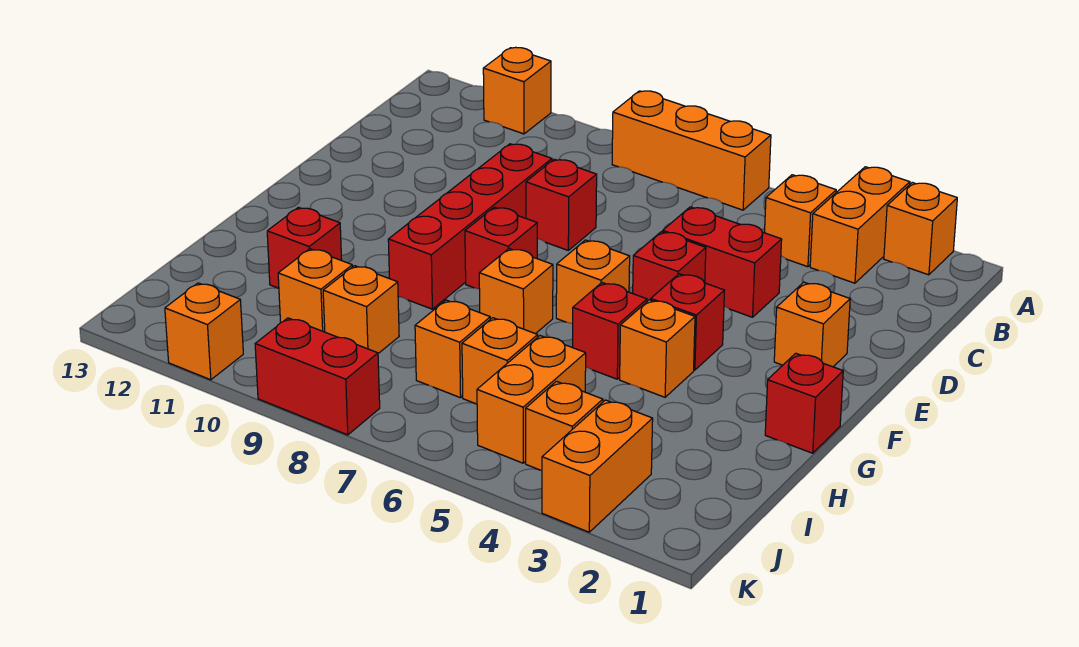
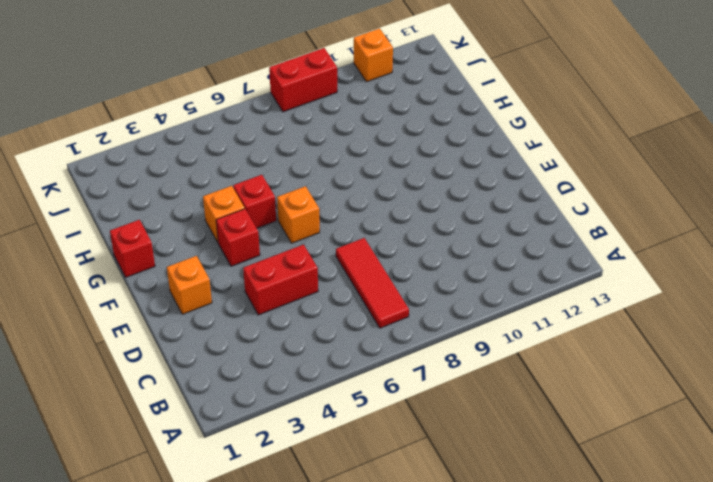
red 1x3 tile [336,238,409,328] -> none
none -> orange 1x1 brick [884,183,957,275]
none -> orange 1x2 brick [810,167,910,283]
none -> orange 1x3 brick [612,91,771,210]

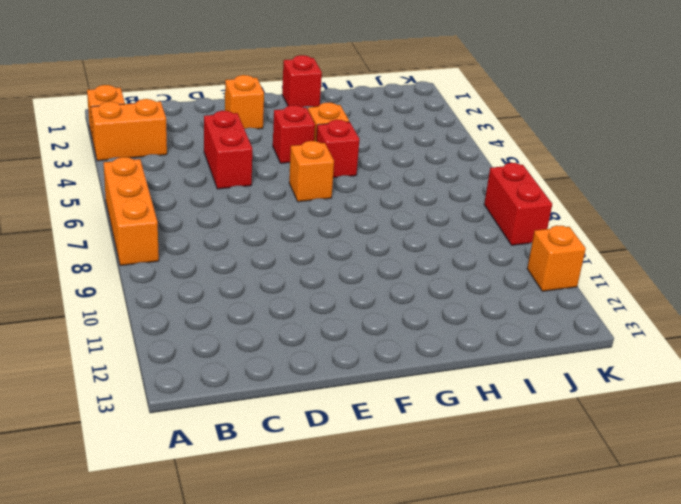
none -> orange 1x1 brick [483,47,551,134]
none -> orange 1x1 brick [765,175,836,267]
none -> red 1x1 brick [526,159,597,250]

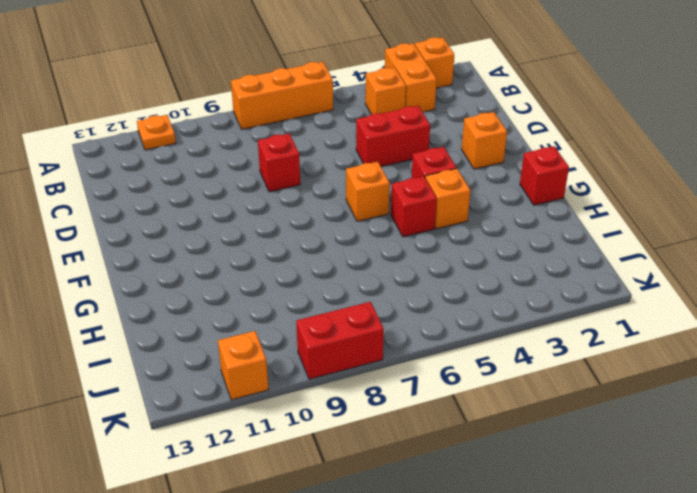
orange 1x1 plate [137,115,176,150] -> orange 1x1 brick [483,47,551,134]
none -> red 1x4 brick [388,144,552,309]
none -> red 1x1 brick [633,232,706,301]
none -> red 1x1 brick [465,207,537,289]

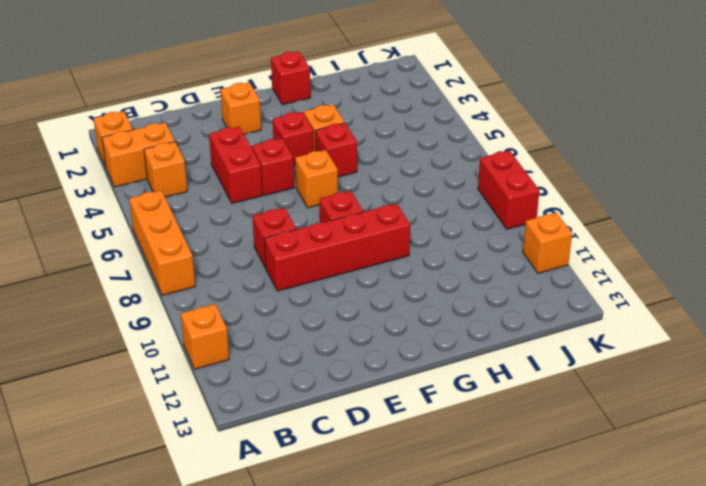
none -> orange 1x1 brick [479,249,553,334]
none -> red 1x1 brick [267,207,342,288]
none -> orange 1x2 brick [477,336,586,463]

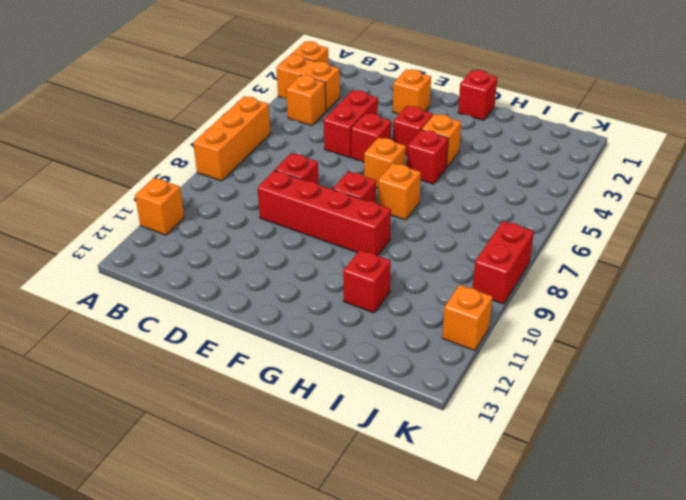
none -> orange 1x2 brick [477,336,586,463]
none -> orange 1x1 brick [462,318,538,404]
none -> orange 1x1 brick [415,300,490,398]

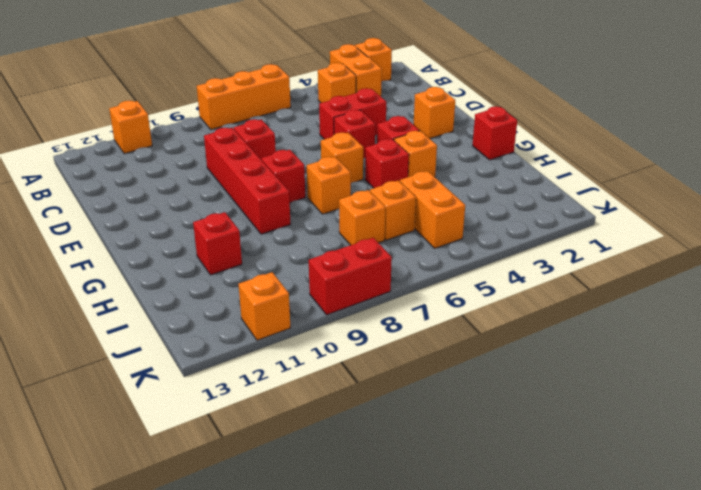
none -> orange 1x1 brick [323,266,399,353]
none -> orange 1x1 brick [278,249,352,332]
none -> orange 1x2 brick [542,400,653,532]

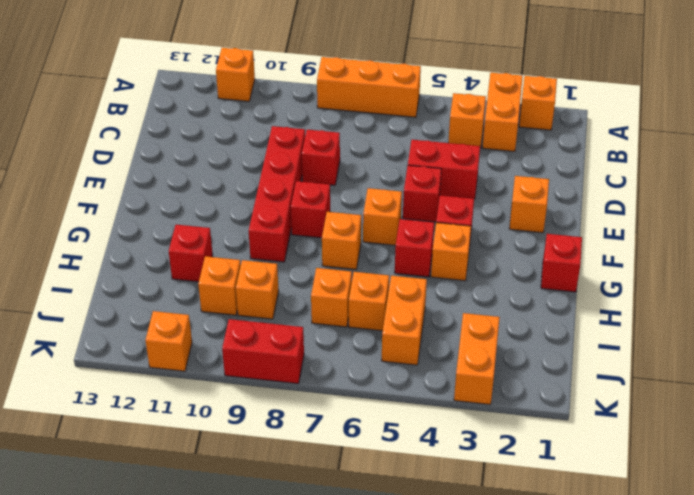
none -> orange 1x1 brick [526,381,603,471]

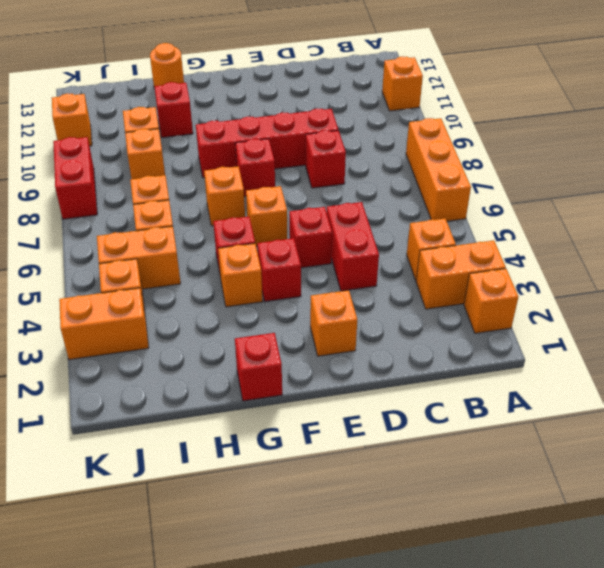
orange 1x1 round brick [150,43,184,88] -> none

